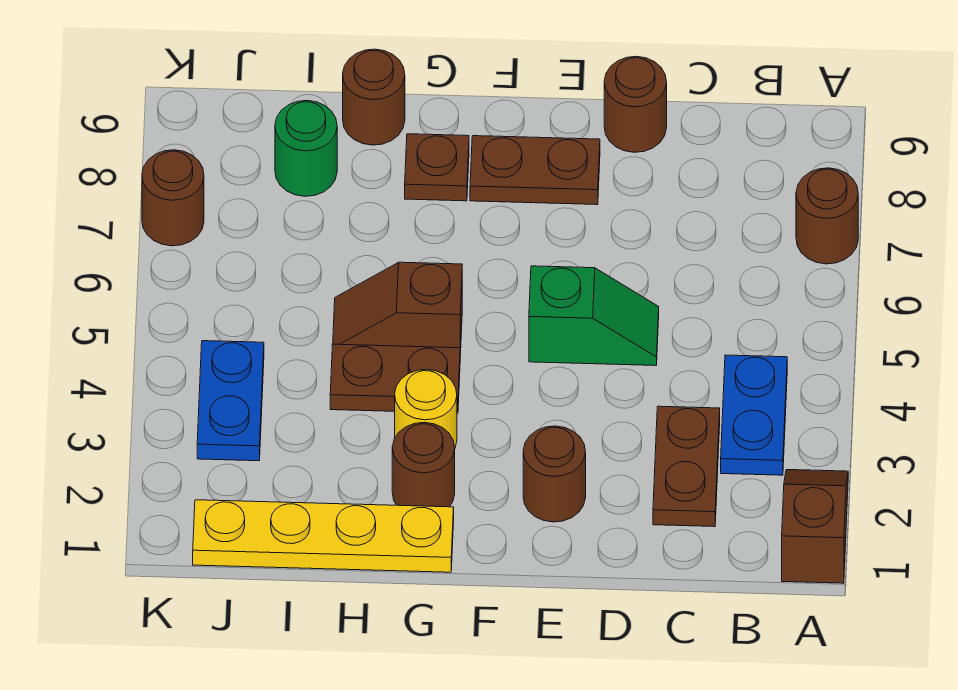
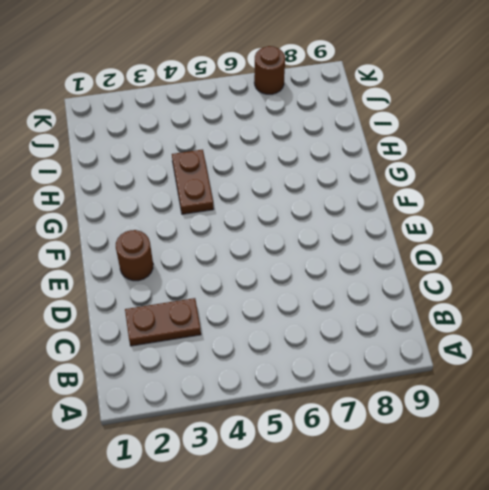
none -> brown 1x2 slope [782,470,848,583]
none -> brown 1x1 round brick [796,168,858,264]
none -> blue 1x2 plate [721,355,787,475]

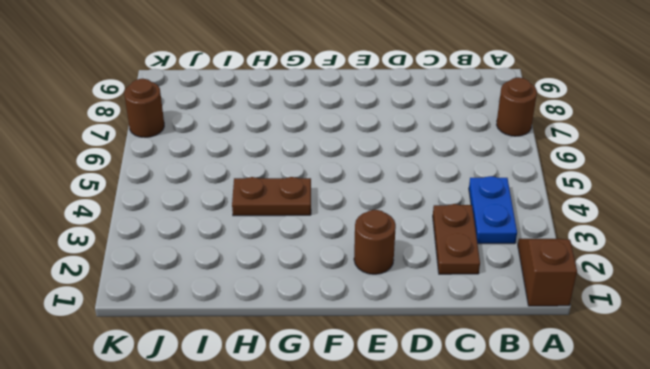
none -> green 1x2 slope [529,266,659,366]
none -> brown 1x1 round brick [604,56,667,152]
none -> brown 1x2 plate [470,136,600,205]

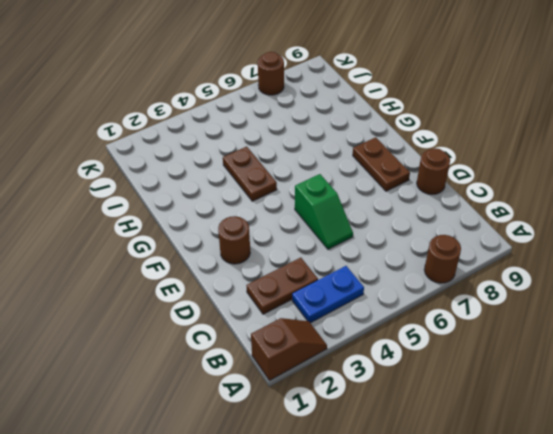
none -> yellow 1x4 plate [193,500,454,572]
none -> brown 1x1 round brick [392,422,455,507]
none -> yellow 1x1 round brick [395,369,457,447]

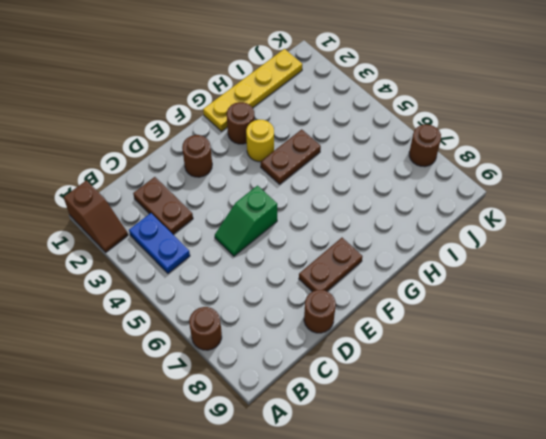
none -> brown 1x2 slope [333,262,462,355]
none -> brown 1x1 plate [405,134,469,201]
none -> brown 1x1 round brick [343,49,405,145]

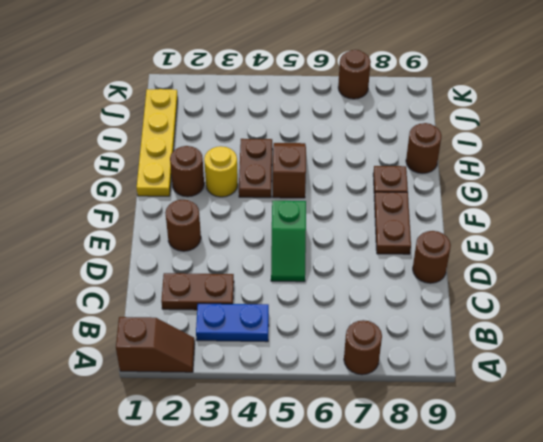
none -> green 1x1 round brick [275,101,337,196]
none -> blue 1x2 plate [197,341,264,461]

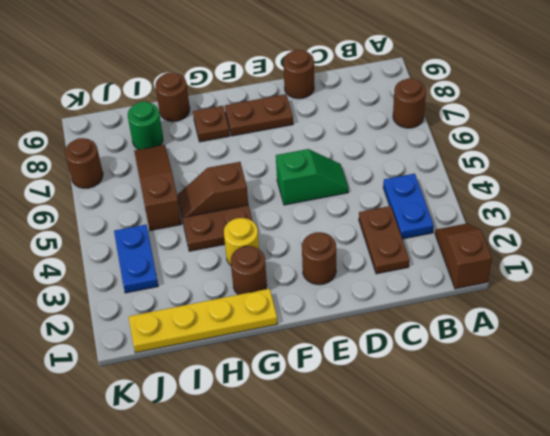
brown 1x3 slope [134,145,182,231] -> none

